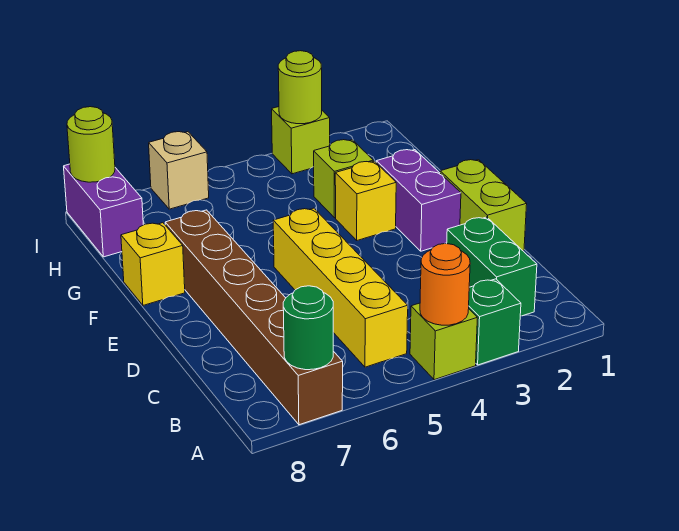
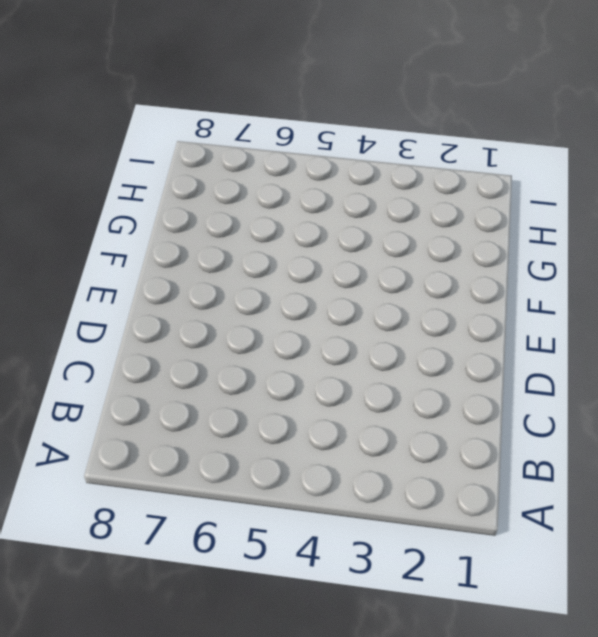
none -> green 1x1 brick [469,279,521,365]
none -> lime 1x1 brick [410,303,477,380]
none -> brown 1x6 brick [165,210,343,425]

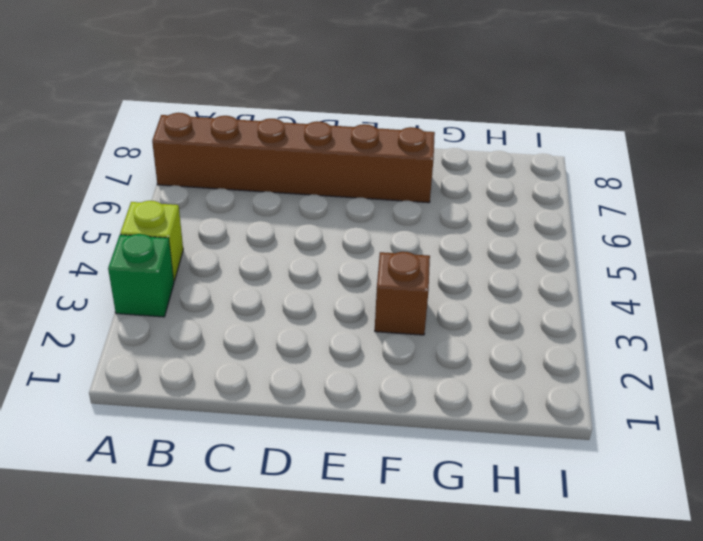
brown 1x1 brick [375,252,430,335] -> yellow 1x1 brick [335,161,396,240]
none -> green 1x2 brick [447,217,537,316]
none -> yellow 1x4 brick [273,208,408,367]
none -> lime 1x2 brick [440,160,527,251]

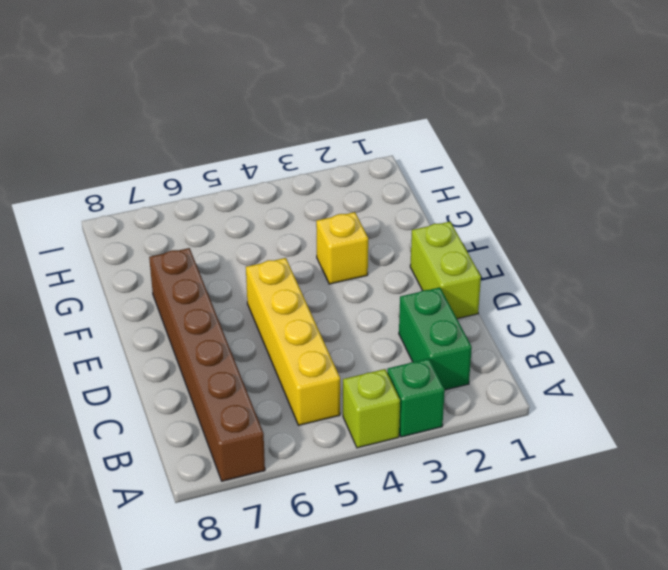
none -> purple 1x2 brick [376,150,461,251]
none -> yellow 1x1 brick [121,223,185,305]
none -> lime 1x1 brick [314,140,373,218]

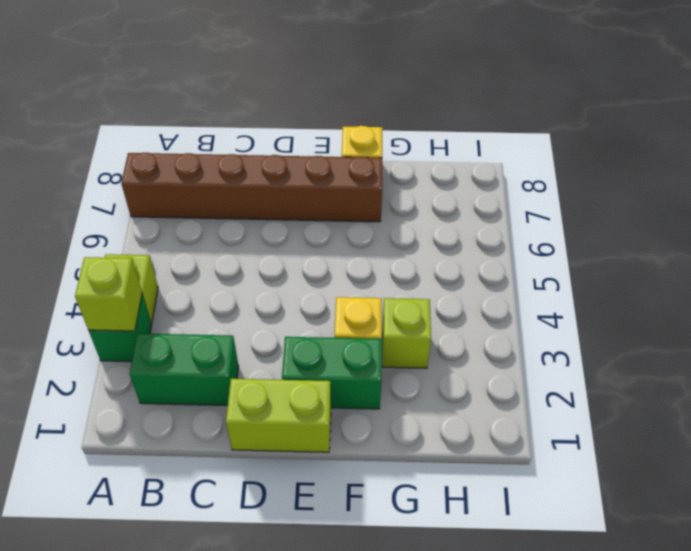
lime 1x1 brick [75,257,142,331] -> lime 1x1 brick moved to [272,107,330,174]
green 1x2 brick [282,337,382,409] -> purple 1x2 brick [376,150,461,251]
none -> yellow 1x4 brick [273,208,408,367]
none -> purple 1x2 brick [64,164,143,257]
none -> tan 1x1 brick [149,132,209,209]

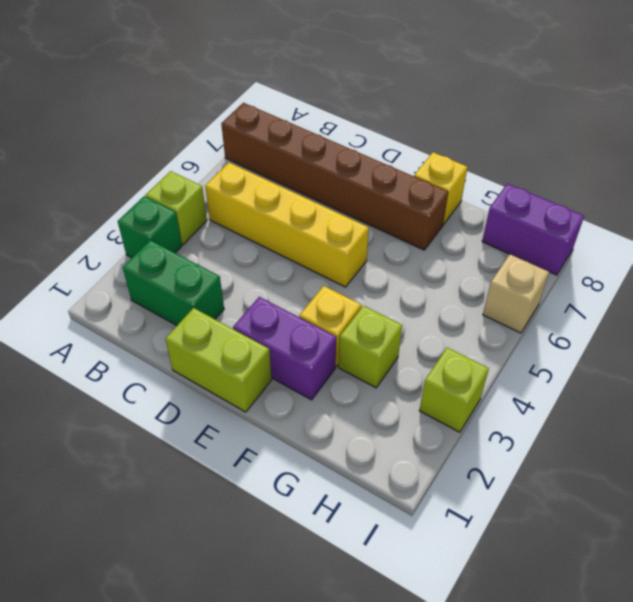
none -> orange 1x1 round brick [420,244,470,325]
none -> green 1x1 round brick [283,286,333,370]
none -> lime 1x1 round brick [278,51,322,124]

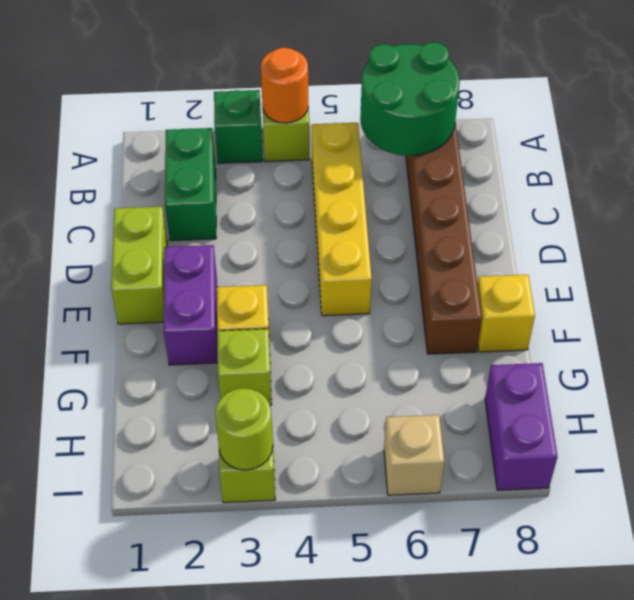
green 2x2 round brick [360,42,460,156] -> green 1x1 round brick [283,286,333,370]
none -> lime 1x1 round brick [67,107,115,182]

